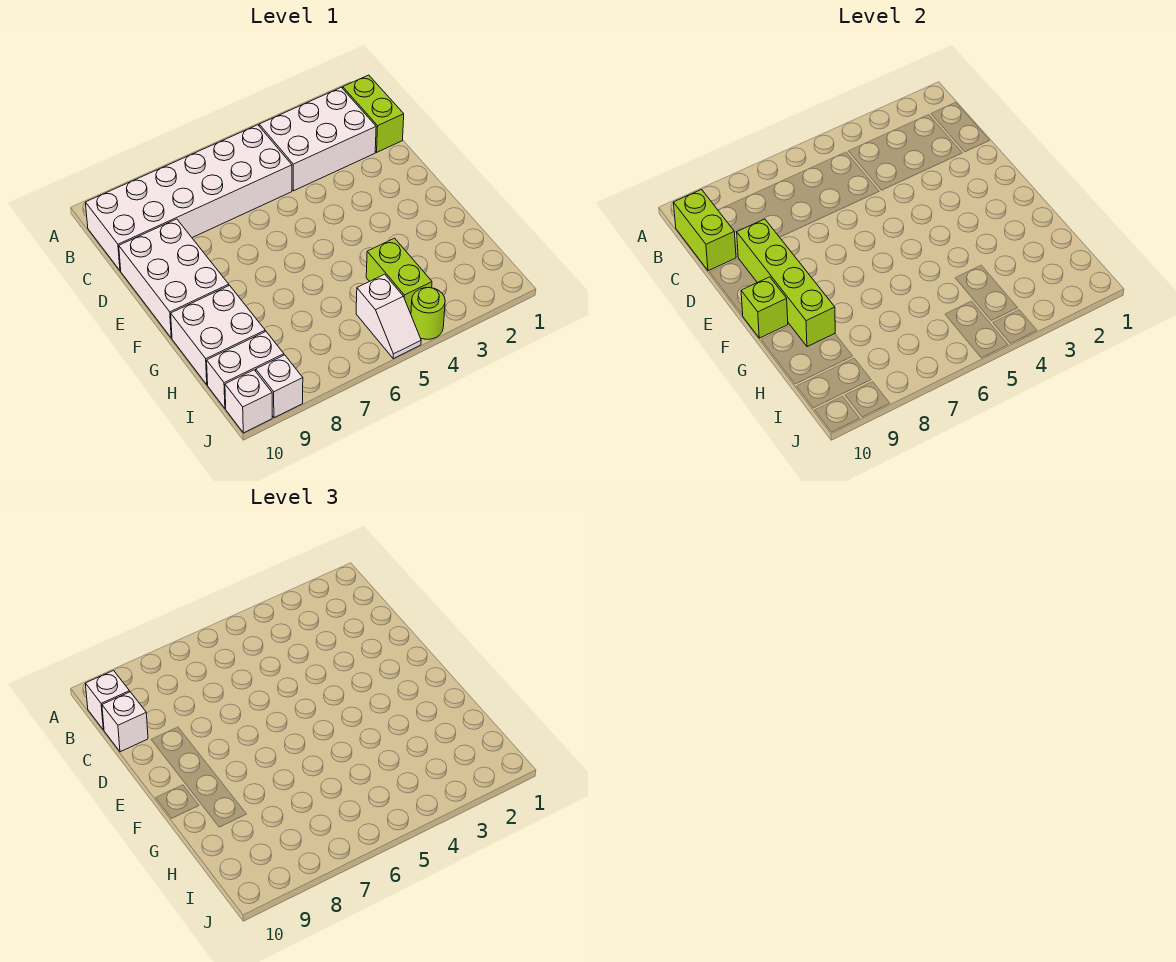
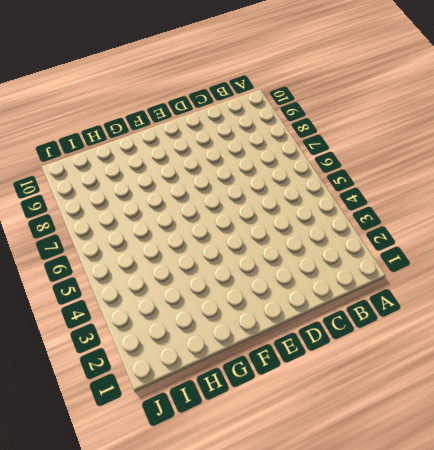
none -> lime 1x2 brick [343,75,404,152]
none -> white 2x3 brick [259,87,376,191]
none -> white 2x6 brick [85,125,292,271]

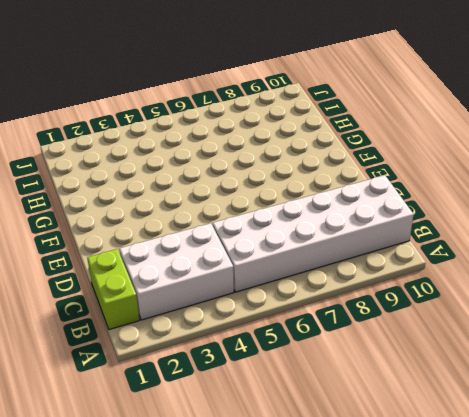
none -> white 2x3 brick [119,219,229,338]
none -> white 2x2 brick [171,286,265,385]
none -> lime 1x2 brick [366,238,432,314]

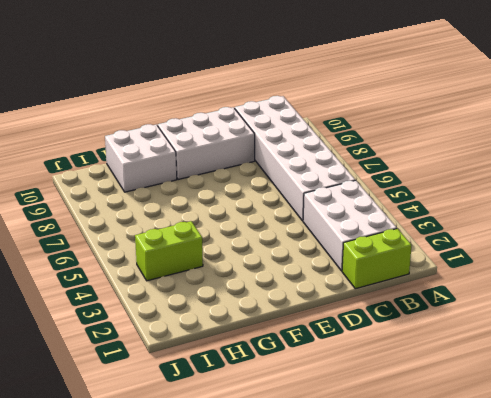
none -> white 1x2 slope [356,274,421,359]
none -> white 1x2 brick [207,331,284,409]
none -> lime 1x1 round brick [411,288,445,339]

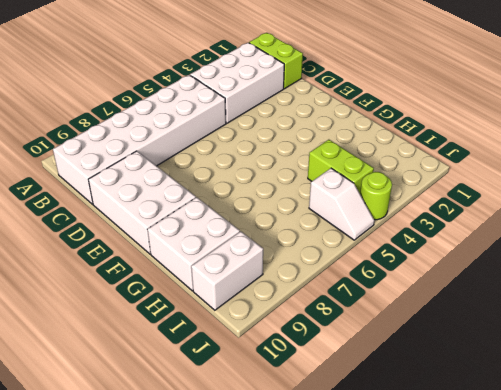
none -> white 1x1 brick [256,355,303,418]
none -> white 1x1 brick [225,370,272,433]
none -> lime 1x2 brick [673,190,736,271]

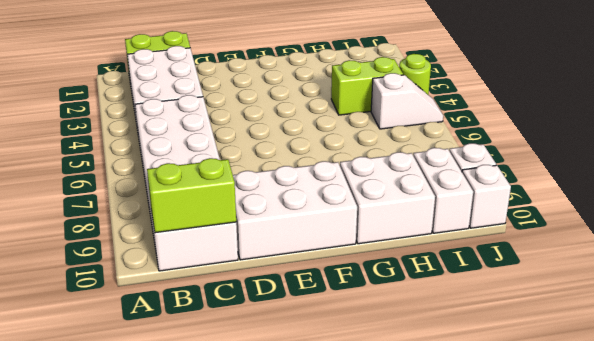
none -> lime 1x4 brick [737,219,835,347]
none -> lime 1x1 brick [741,277,788,338]
none -> white 1x1 brick [85,671,130,730]

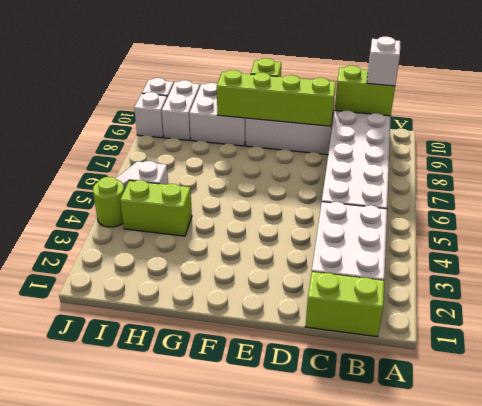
none -> white 1x1 brick [102,692,148,752]

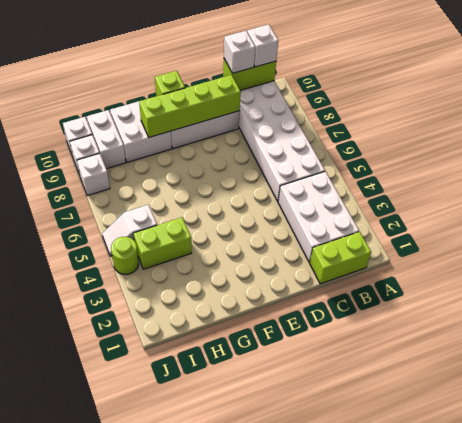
white 1x1 brick [77,153,110,196] -> none

